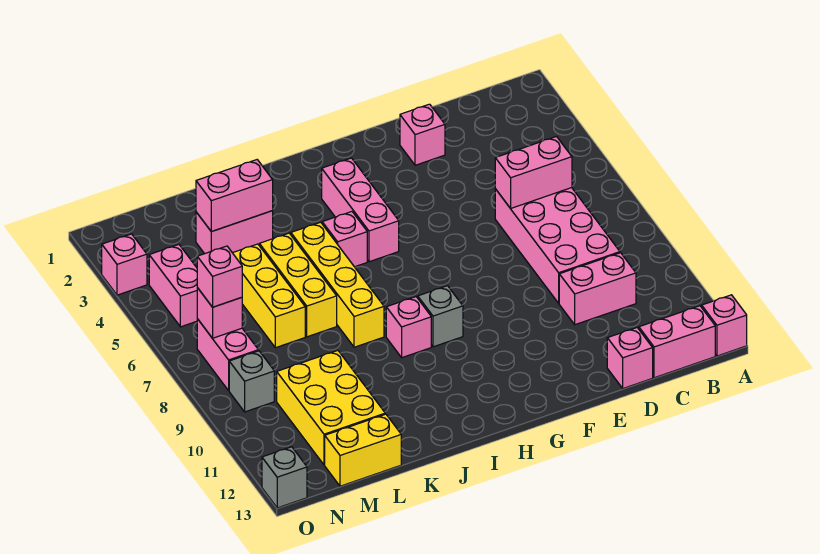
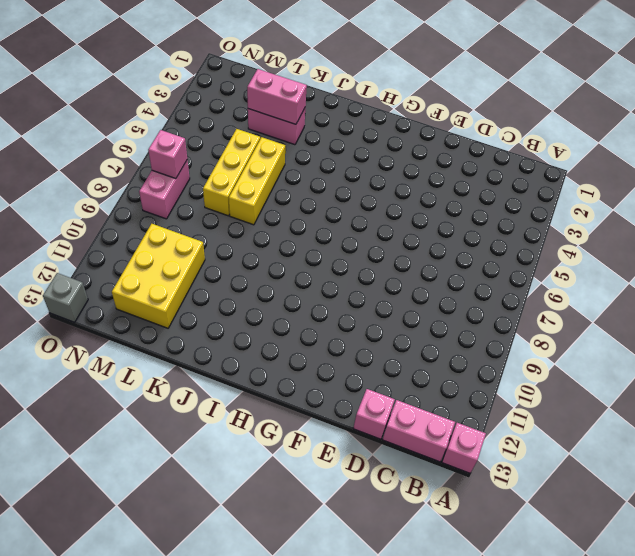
none -> pink 2x4 brick [495,188,620,303]
none -> pink 1x2 brick [559,253,636,325]
none -> pink 1x1 brick [400,104,445,165]

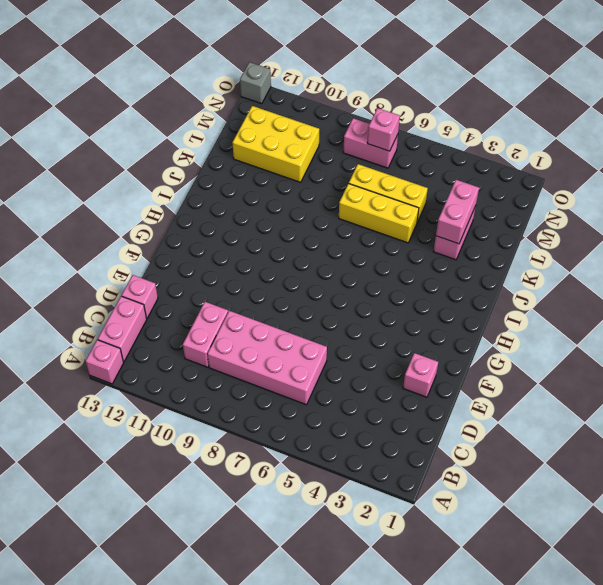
none -> pink 1x3 brick [322,158,399,262]
none -> grey 1x1 brick [418,286,463,347]
none -> pink 1x1 brick [322,212,367,267]

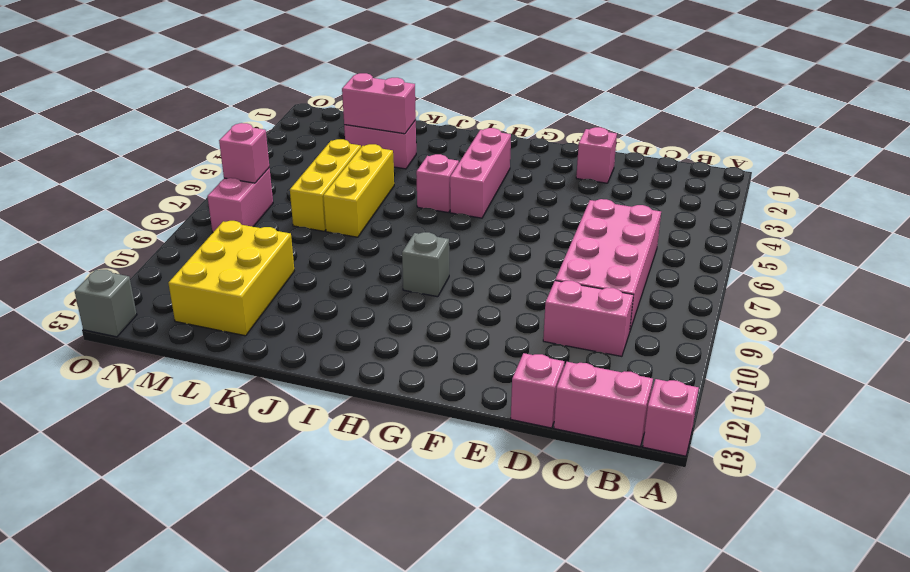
none -> pink 1x1 brick [386,297,431,358]
none -> yellow 1x4 brick [291,222,384,347]
none -> yellow 1x2 brick [325,414,401,486]

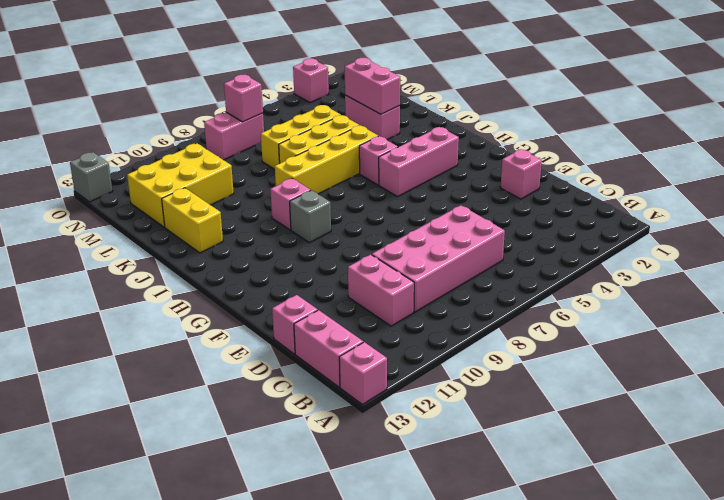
yellow 1x2 brick [162,188,223,253] -> yellow 1x2 brick moved to [325,414,401,486]
none -> pink 1x2 brick [149,245,197,327]
none -> grey 1x1 brick [229,351,274,412]
none -> pink 1x2 brick [495,137,572,208]

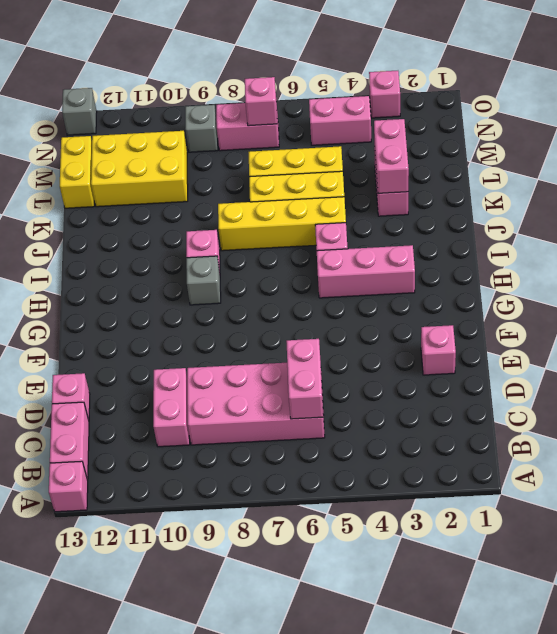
none -> pink 1x1 brick [197,246,242,307]

